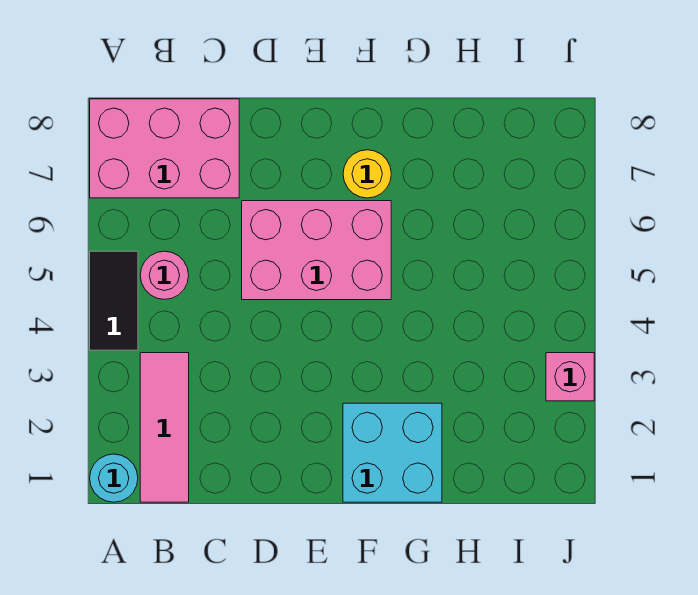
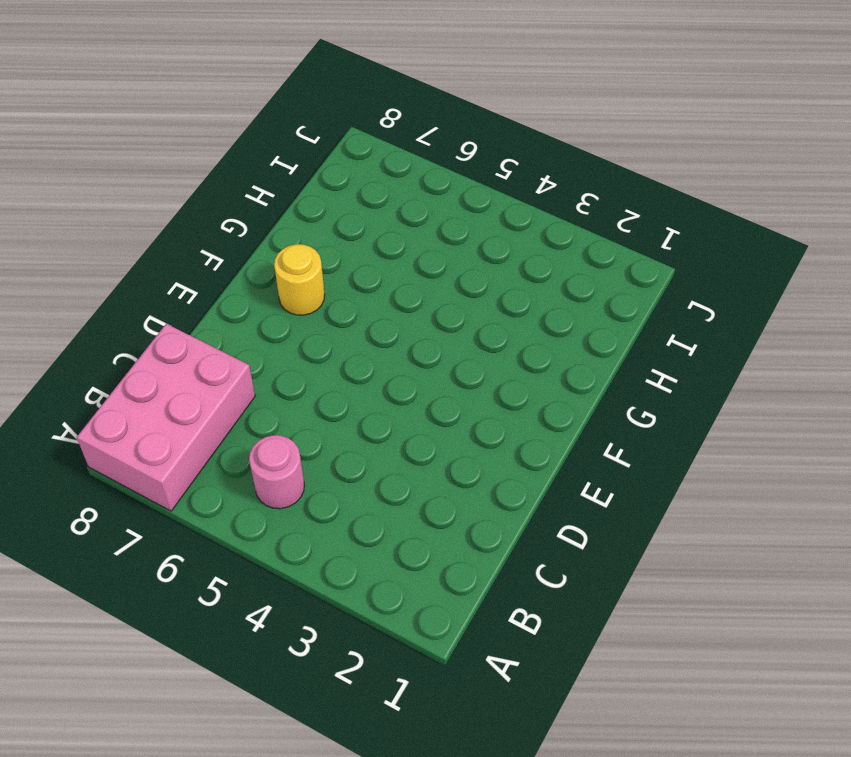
none -> cyan 1x1 round brick [90,454,138,502]
none -> black 1x2 tile [90,251,138,350]

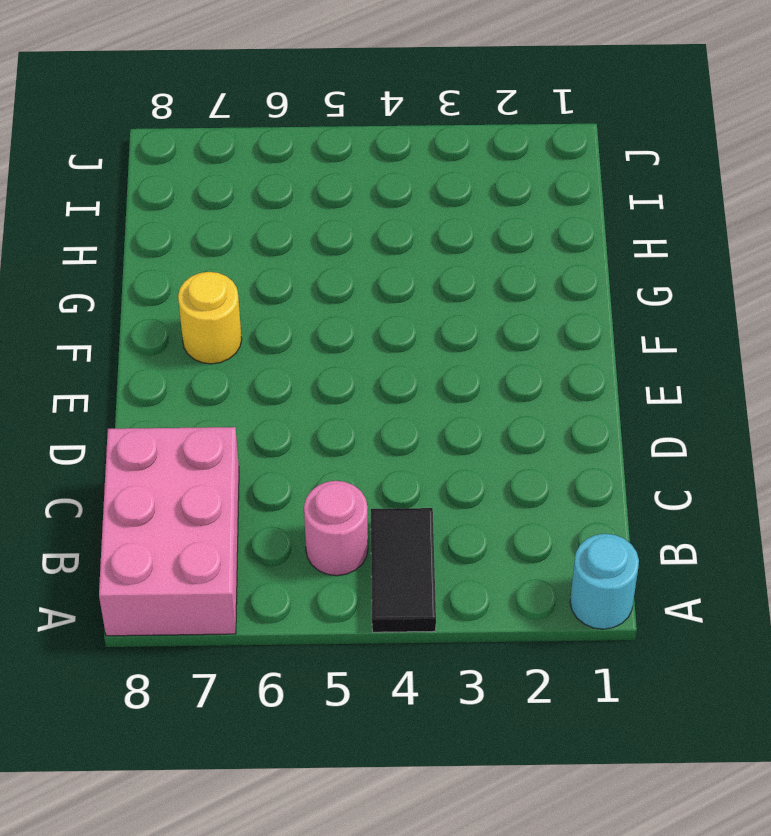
black 1x2 tile [371,508,436,632] -> black 1x2 tile turned to [90,251,138,350]
none -> pink 1x3 tile [140,353,189,502]
none -> pink 2x3 brick [242,201,391,300]

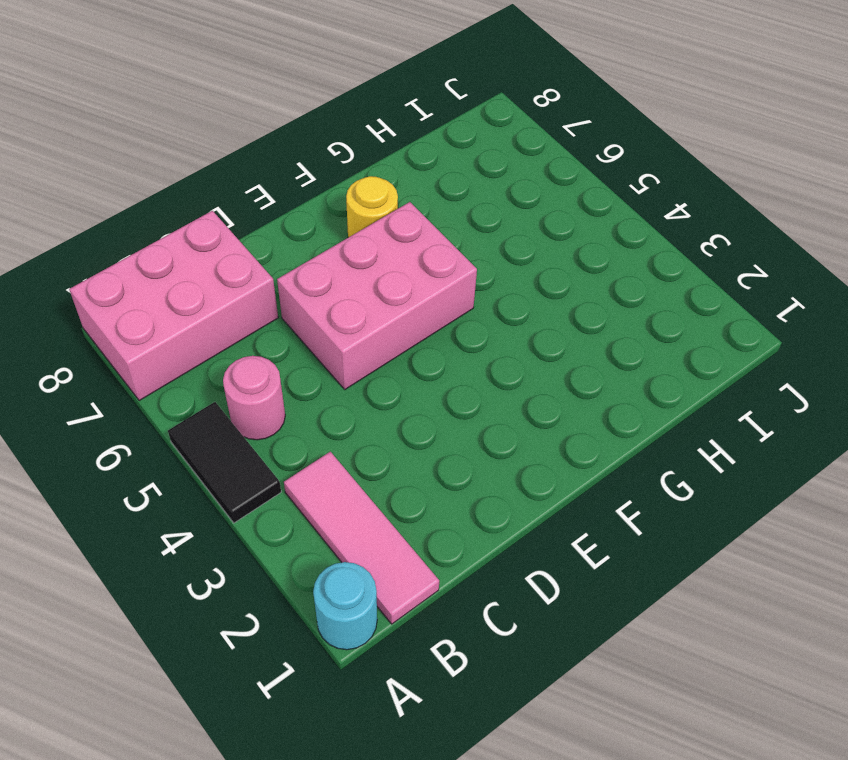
none -> cyan 2x2 brick [343,403,442,502]
none -> pink 1x1 brick [546,353,594,401]

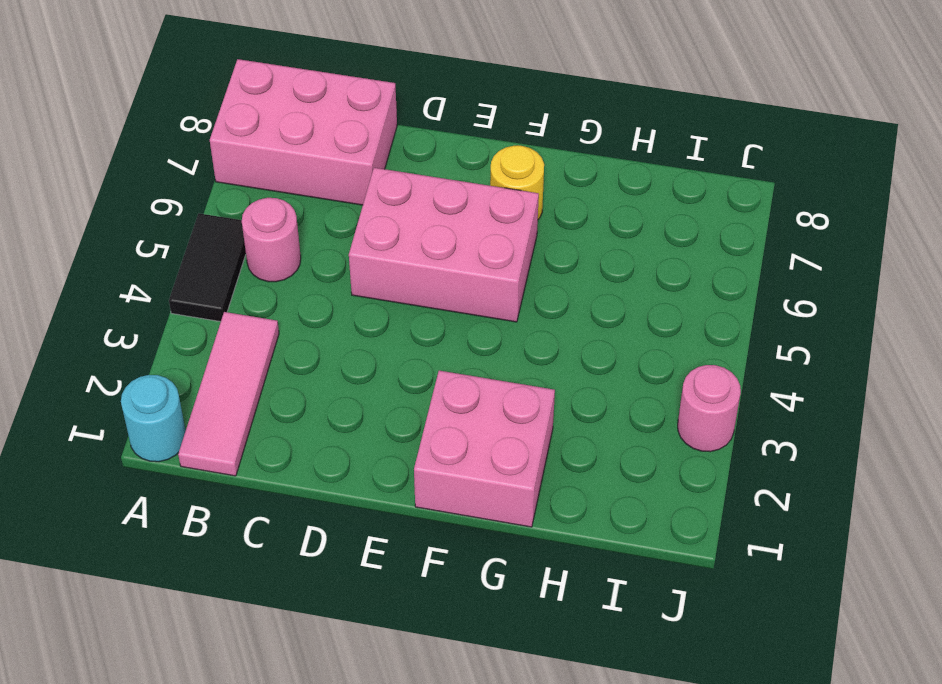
pink 2x2 brick [414,371,555,527] -> cyan 2x2 brick [343,403,442,502]
pink 1x1 round brick [678,365,741,452] -> pink 1x1 brick [546,353,594,401]

